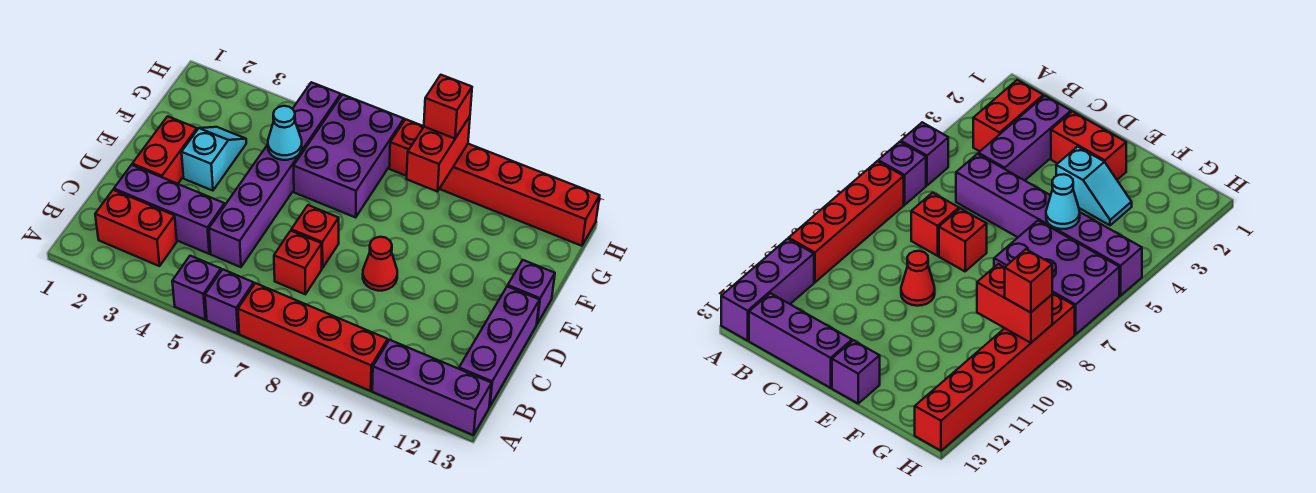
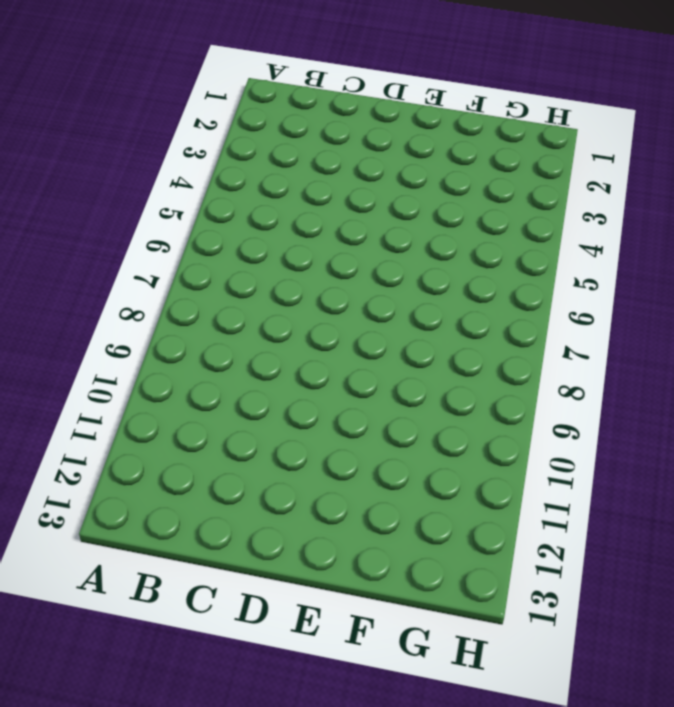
none -> purple 1x1 brick [172,256,221,320]
none -> purple 1x1 brick [205,269,254,334]
none -> red 1x4 brick [238,283,388,391]

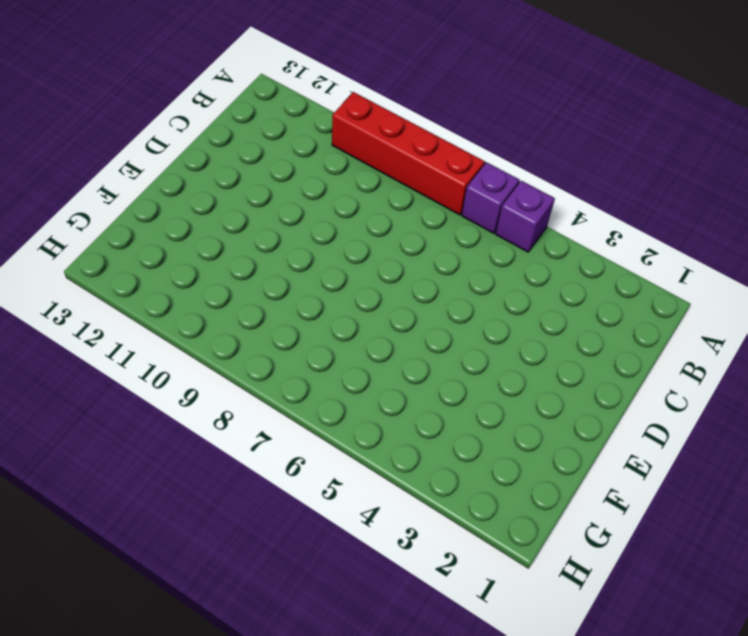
none -> purple 1x3 brick [372,340,492,435]
none -> red 1x2 brick [95,190,177,266]
none -> purple 1x3 brick [459,286,539,407]

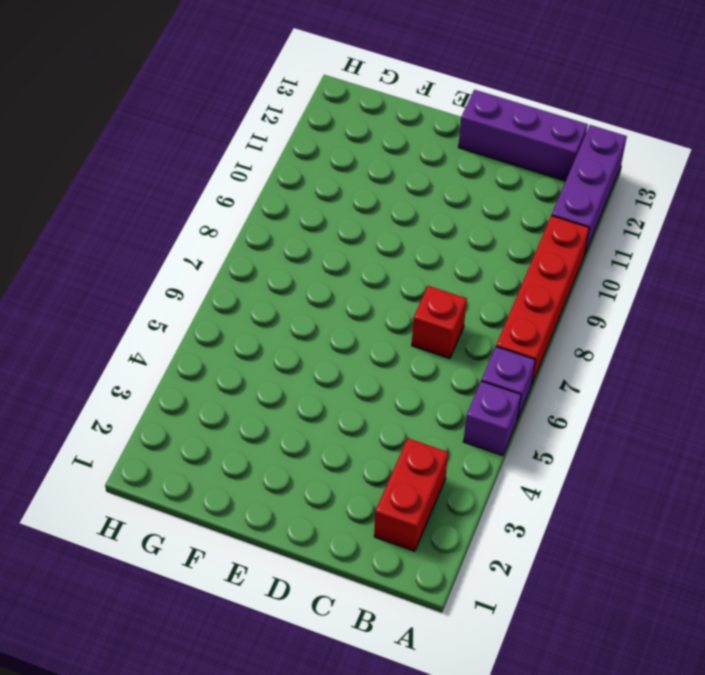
none -> purple 1x3 brick [114,165,225,254]
none -> purple 1x6 brick [209,82,341,267]
none -> red 1x2 brick [132,116,197,184]

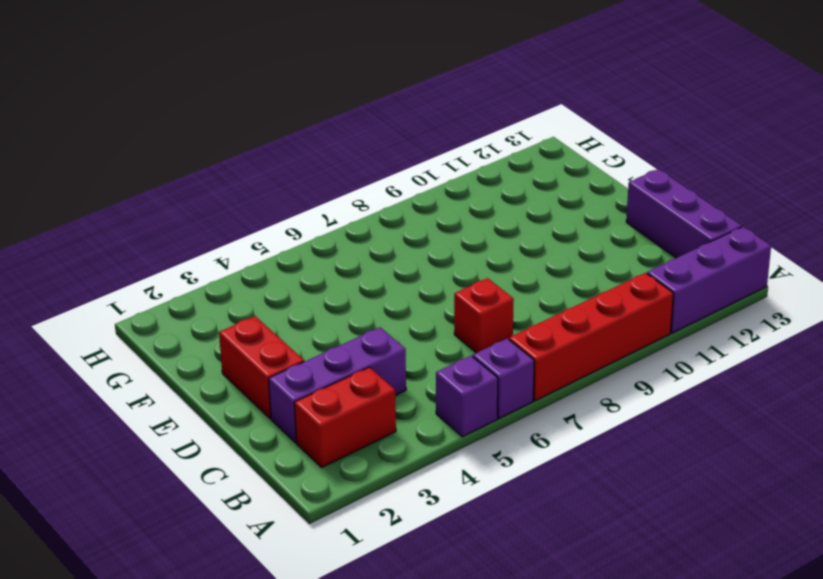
none -> purple 1x6 brick [209,82,341,267]
none -> red 1x1 brick [291,205,339,268]
none -> red 1x1 cone [363,237,397,291]

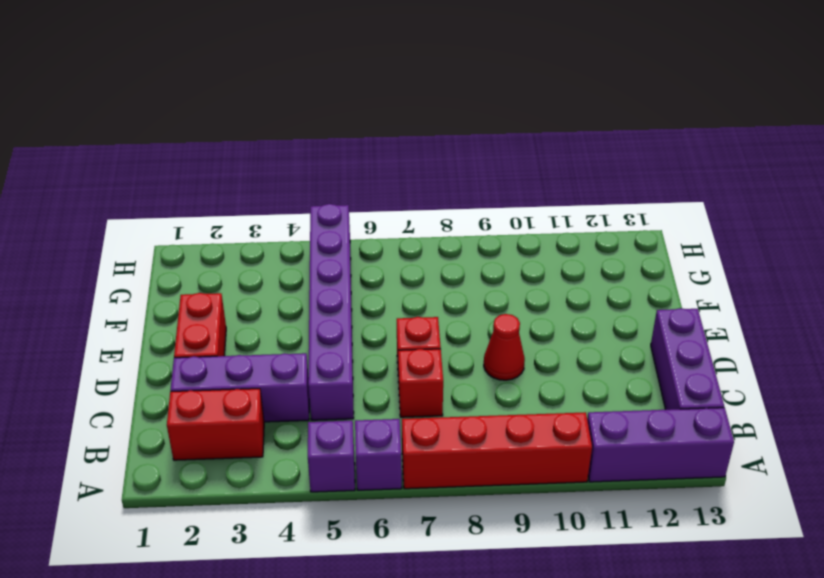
none -> cyan 1x2 slope [182,127,246,191]
none -> purple 1x1 brick [508,260,555,324]
none -> purple 2x3 brick [293,95,404,217]

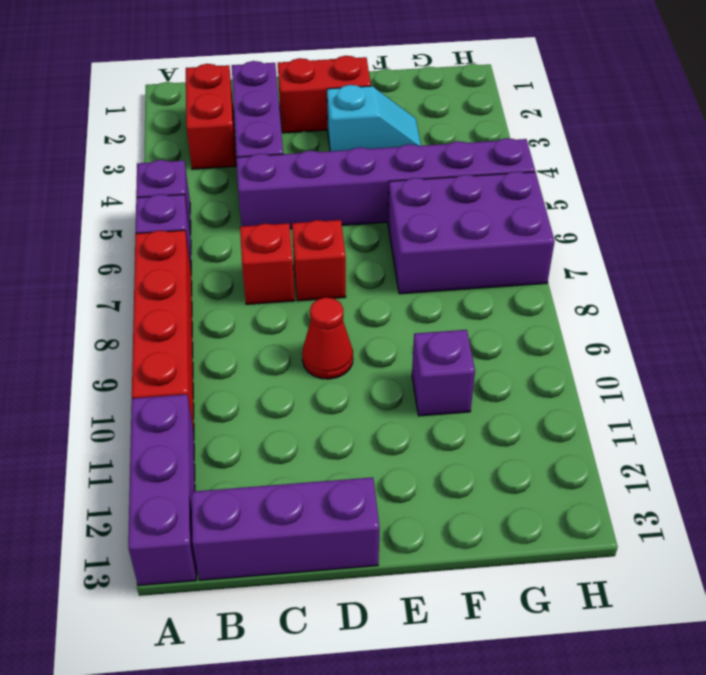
purple 1x1 brick [412,330,475,416] -> purple 1x1 brick moved to [508,260,555,324]
none -> red 1x6 brick [389,119,600,246]
none -> cyan 1x1 cone [268,106,302,160]
none -> red 1x2 brick [407,116,470,192]

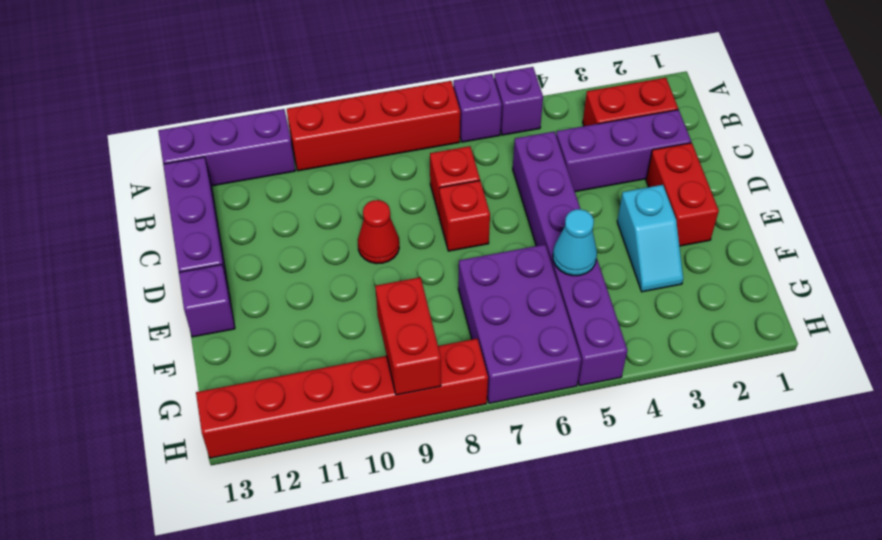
none -> red 1x1 brick [424,75,472,139]

